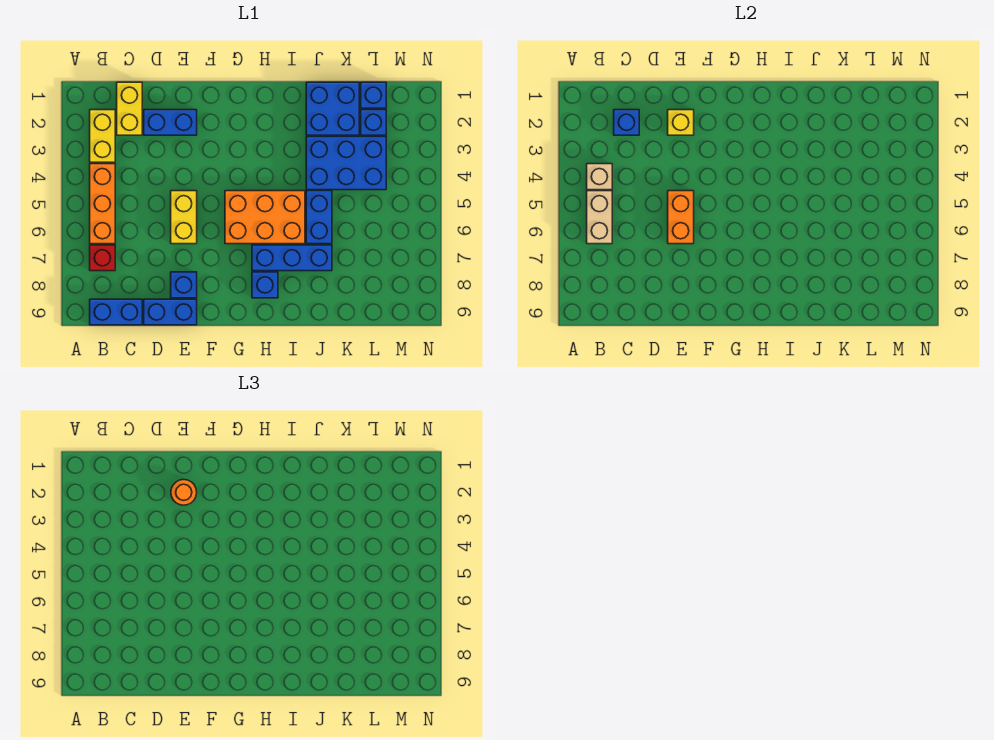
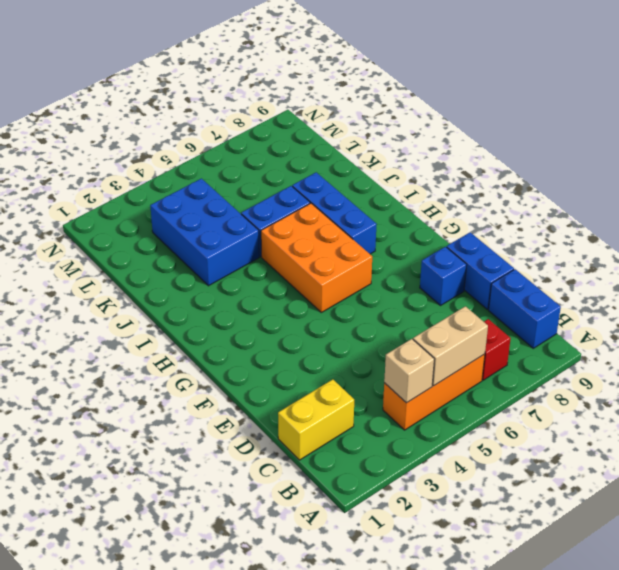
none -> yellow 1x2 brick [90,110,115,162]
none -> blue 1x2 brick [144,110,197,135]
none -> yellow 1x2 brick [171,191,197,244]

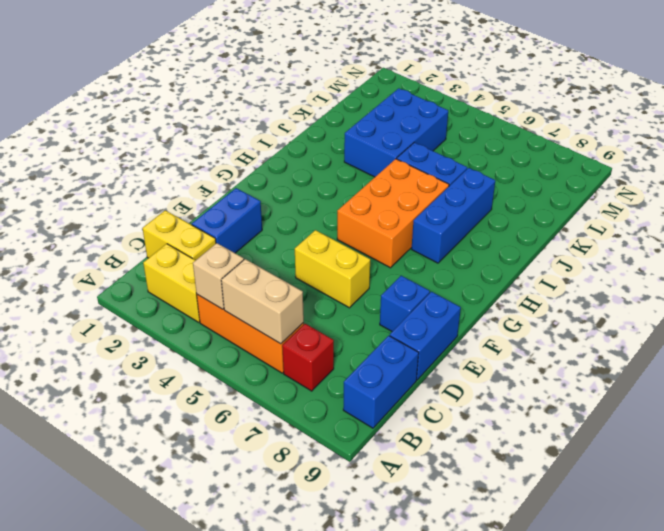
none -> blue 1x1 brick [252,272,278,298]
none -> blue 2x2 brick [306,82,359,135]
none -> blue 1x1 brick [361,82,386,108]

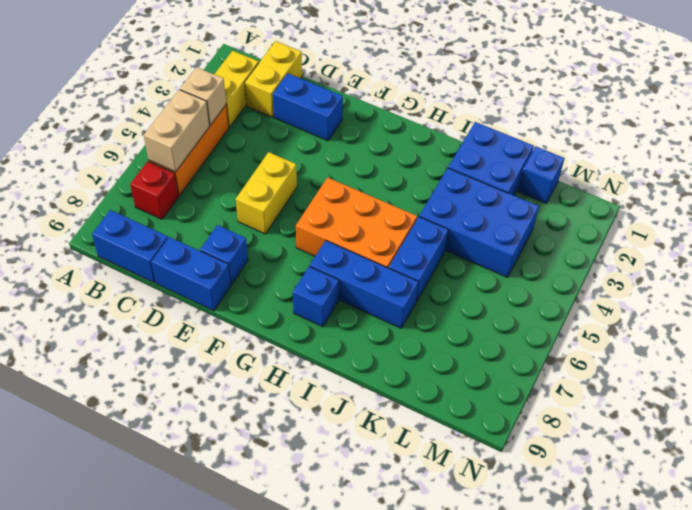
none -> blue 1x1 brick [361,110,386,135]
none -> blue 1x1 brick [614,110,639,135]
none -> yellow 1x1 brick [668,110,694,135]

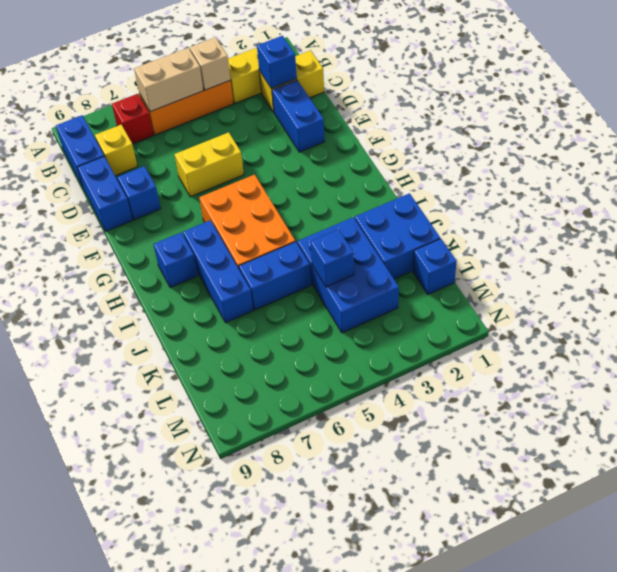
yellow 1x1 brick [95,125,138,176] -> yellow 1x1 brick moved to [668,110,694,135]
blue 1x1 brick [310,229,354,287] -> blue 1x1 brick moved to [361,110,386,135]
none -> orange 1x2 brick [668,191,694,244]
none -> orange 1x1 round brick [171,480,197,505]

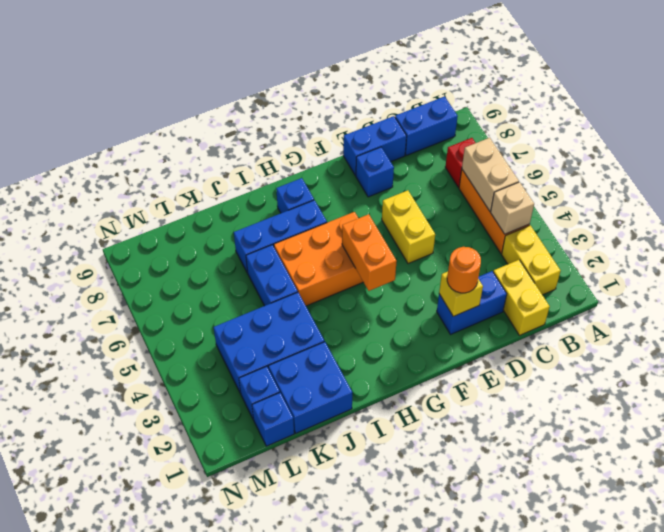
orange 1x2 brick [342,214,397,291] -> orange 1x2 brick moved to [668,191,694,244]
none -> blue 1x1 brick [614,110,639,135]

